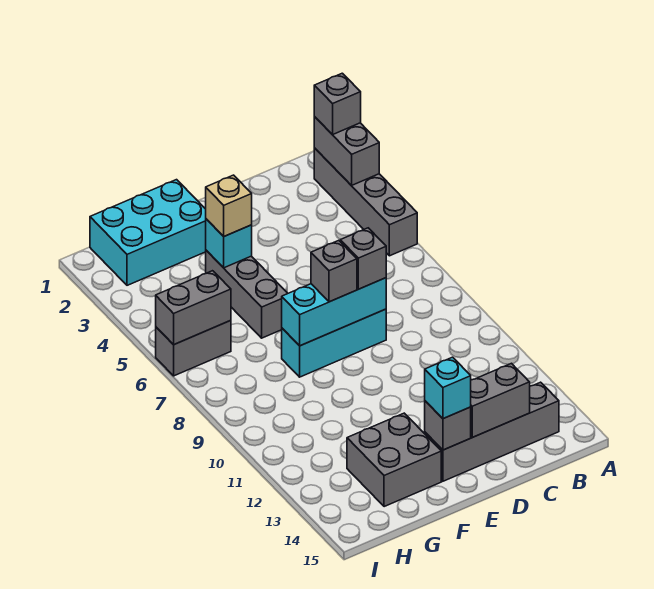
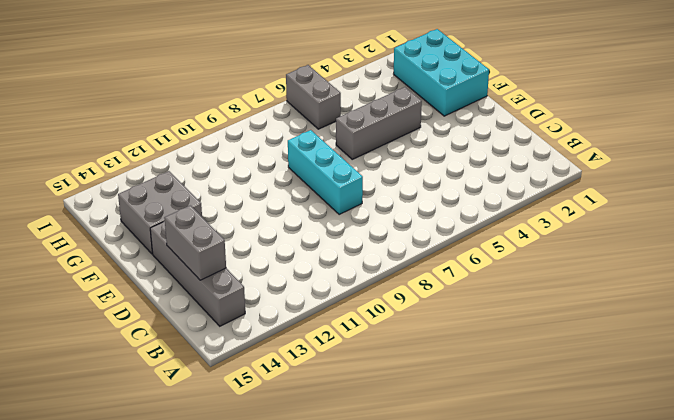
none -> grey 1x4 brick [314,148,417,256]
none -> grey 1x2 brick [314,117,379,186]
none -> cyan 1x3 brick [282,278,386,346]

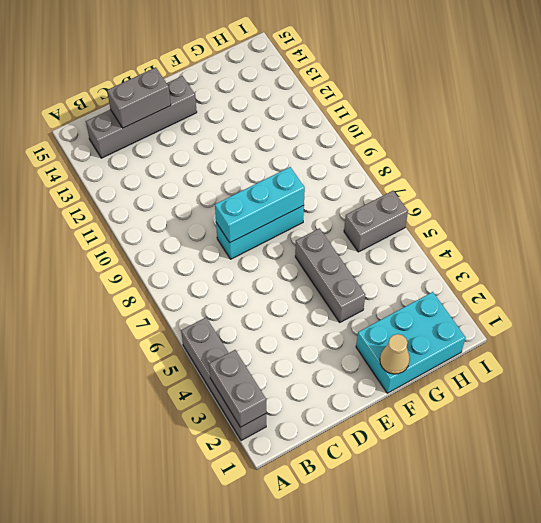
tan 1x1 cone [380,334,410,374] -> none
none -> grey 2x2 brick [347,413,441,507]
none -> grey 1x1 brick [425,401,471,450]
none -> cyan 1x1 brick [206,219,252,268]

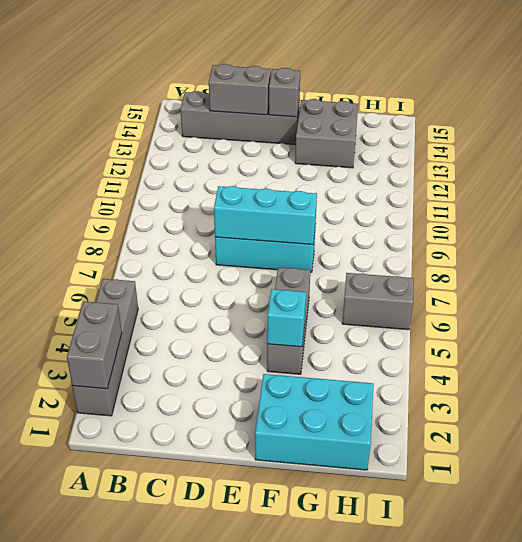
none -> grey 1x2 brick [156,271,231,345]
none -> grey 1x1 brick [314,73,361,135]
none -> grey 1x1 brick [340,228,386,289]

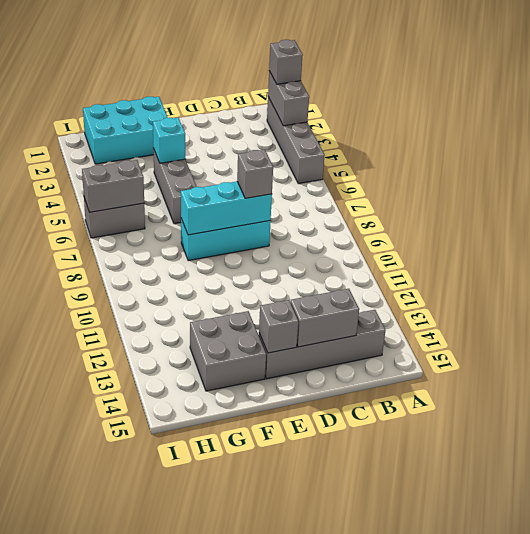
none -> grey 1x1 brick [311,240,357,302]
none -> cyan 1x1 brick [425,357,471,419]
none -> tan 1x1 brick [206,175,252,236]

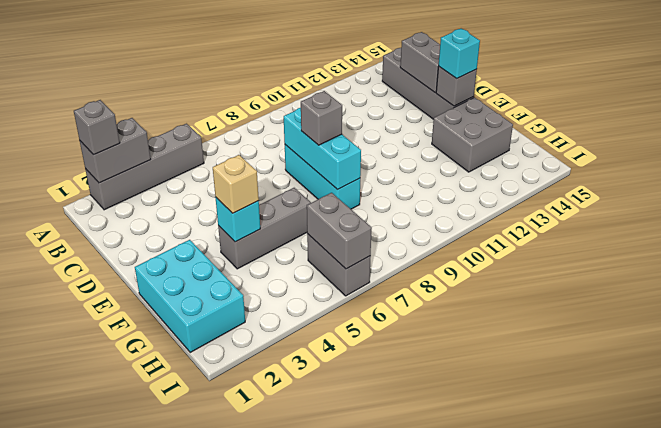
none -> grey 1x1 brick [340,228,386,289]

